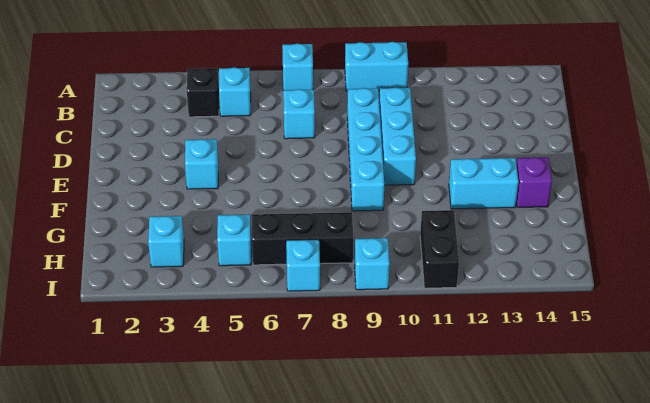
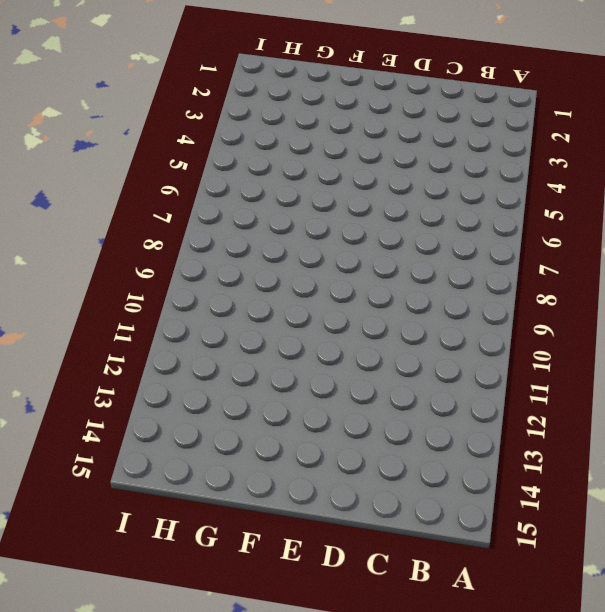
none -> cyan 1x1 brick [282,43,313,90]
none -> cyan 1x2 brick [345,42,408,91]
none -> black 1x1 brick [187,68,219,117]

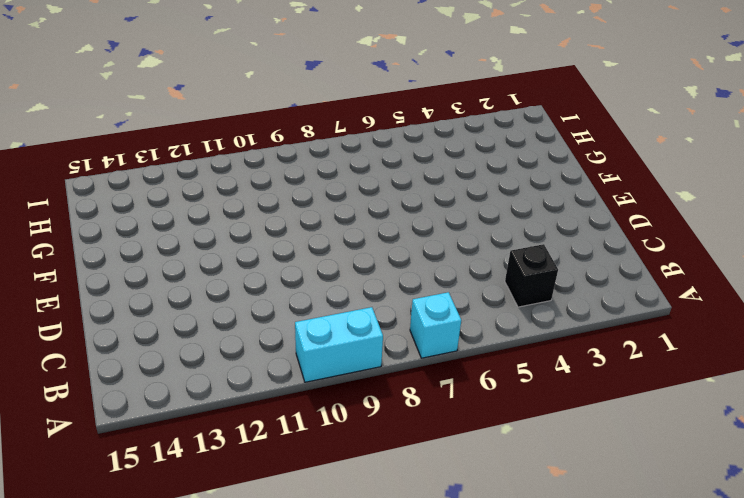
none -> cyan 1x1 brick [219,67,251,116]
none -> cyan 1x1 brick [283,89,315,139]
none -> cyan 1x4 brick [347,88,384,211]

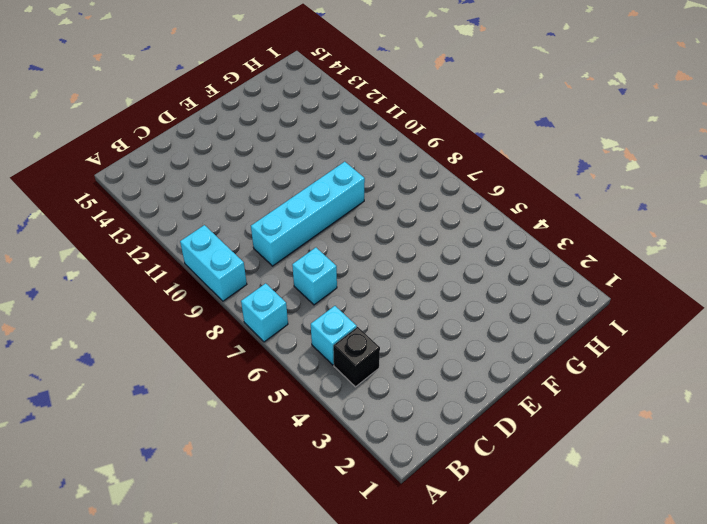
none -> cyan 1x3 brick [379,87,416,185]
none -> cyan 1x1 brick [185,139,218,189]
none -> cyan 1x2 brick [449,158,519,209]

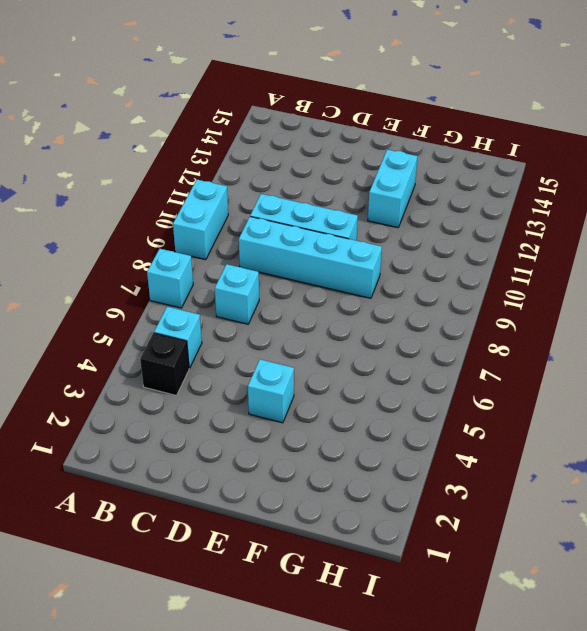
none -> purple 1x1 brick [516,157,552,207]
none -> cyan 1x1 brick [148,216,184,267]
none -> cyan 1x1 brick [217,214,251,266]

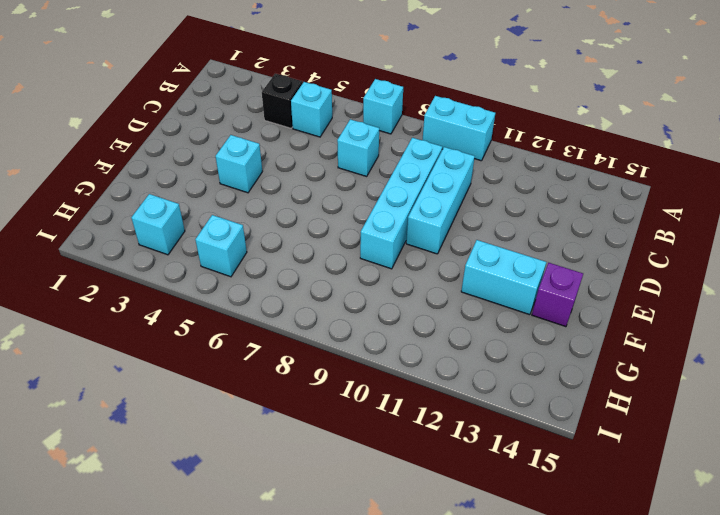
none -> black 1x3 brick [252,212,353,265]
none -> black 1x2 brick [420,210,459,288]
none -> cyan 1x1 brick [286,239,320,291]

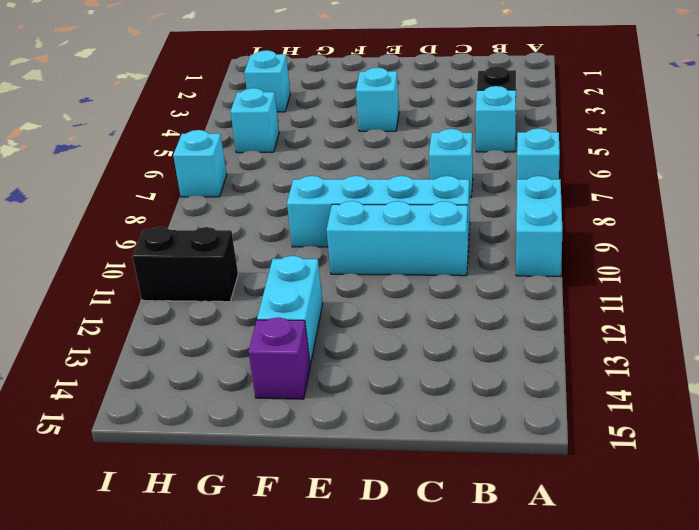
none -> black 1x3 brick [252,212,353,265]
none -> cyan 1x1 brick [355,238,390,290]

